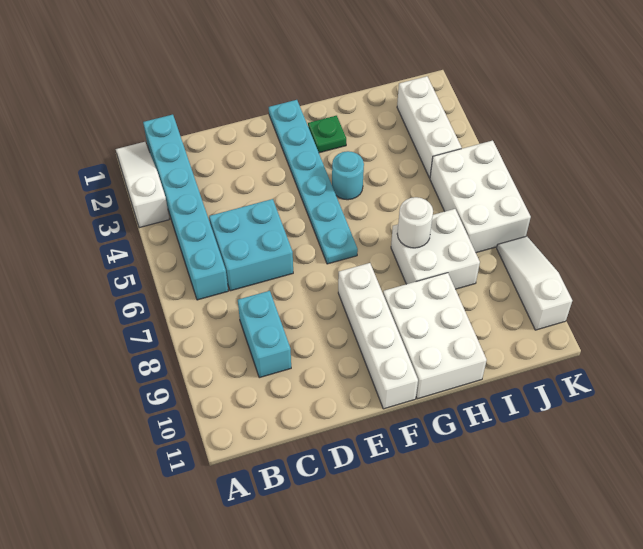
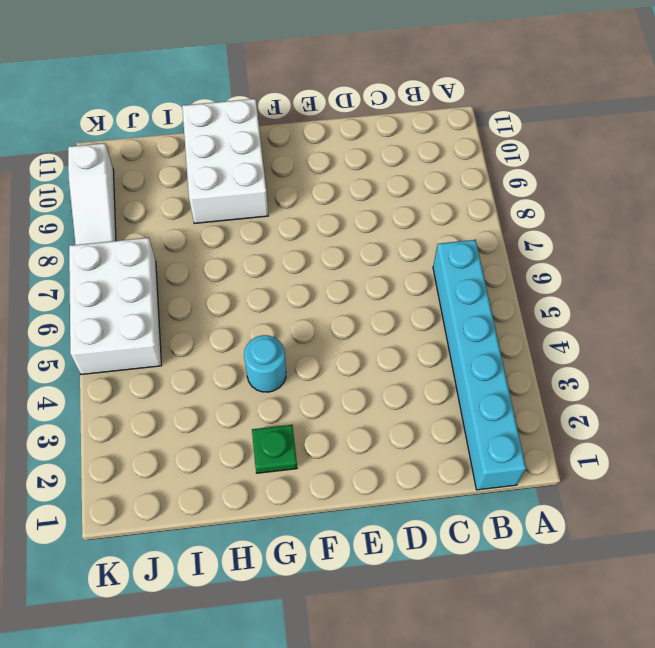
none -> white 1x3 slope [116,142,169,228]
none -> cyan 2x2 brick [209,199,293,291]
none -> cyan 1x2 brick [238,291,291,378]

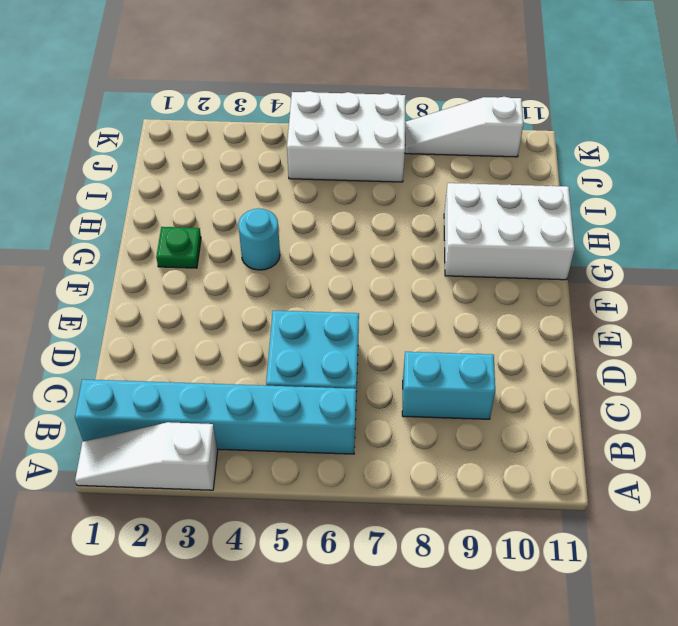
none -> cyan 1x6 plate [269,100,358,264]
none -> white 1x4 brick [338,263,418,409]
none -> white 2x2 brick [391,209,480,289]

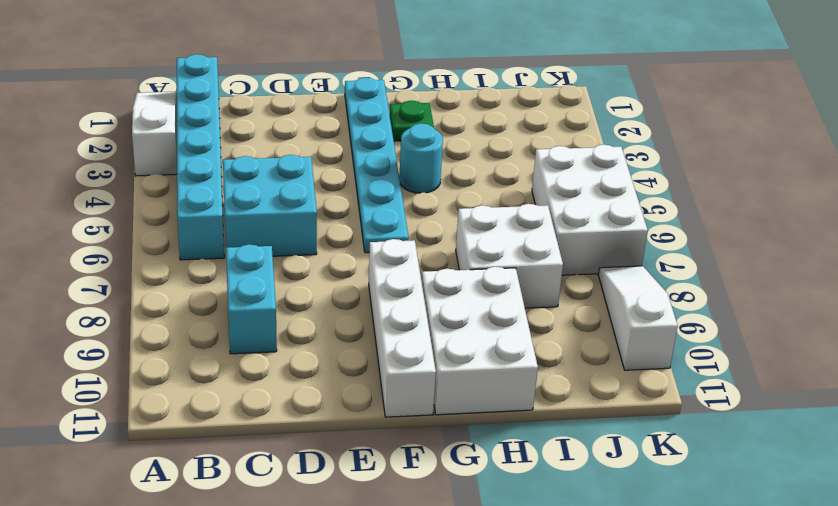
none -> white 1x3 brick [397,76,462,178]
none -> white 1x1 round brick [397,197,433,248]

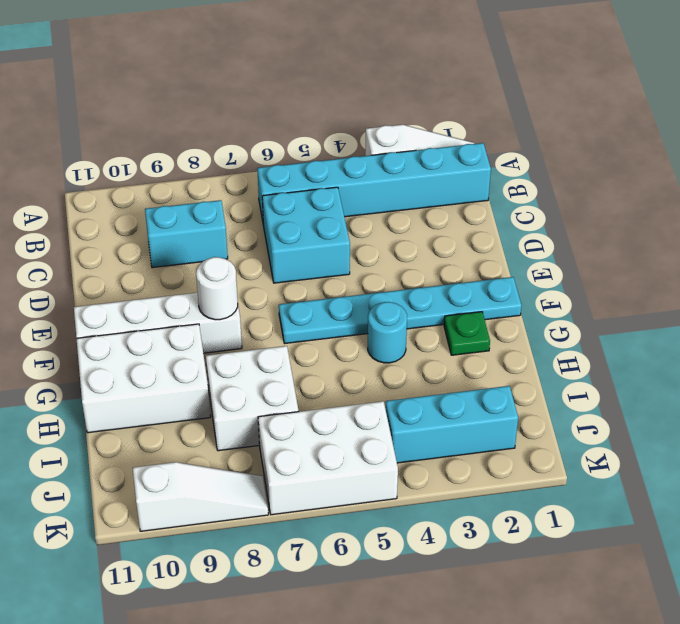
white 1x1 round brick [196,257,238,320] -> white 1x1 round brick moved to [397,197,433,248]
cyan 1x3 brick [386,386,518,463] -> white 1x3 brick [397,76,462,178]

